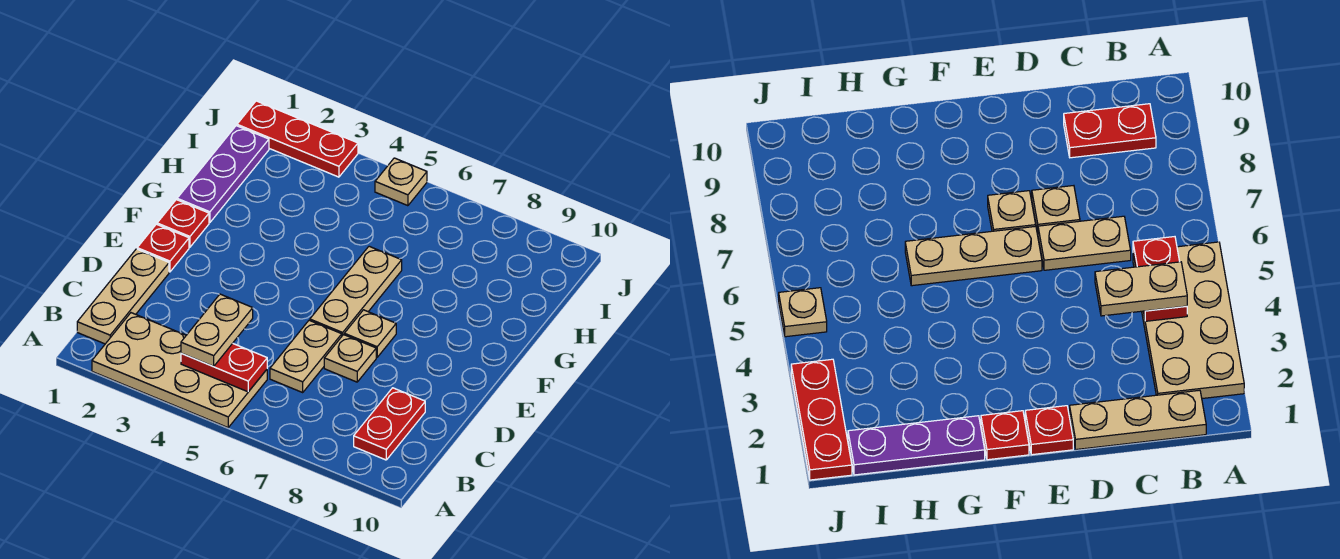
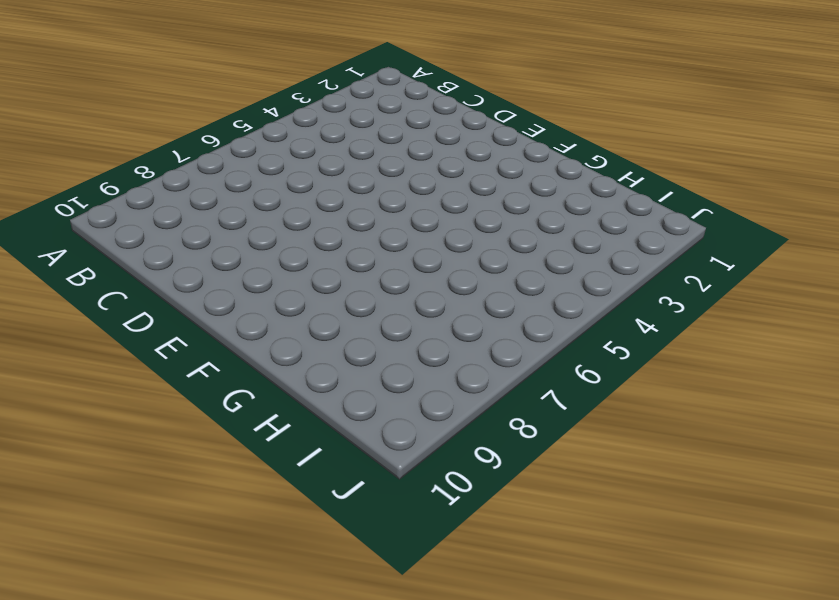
none -> tan 2x4 plate [92,313,267,427]
none -> tan 1x3 plate [77,249,169,344]
none -> red 1x2 plate [354,388,425,460]

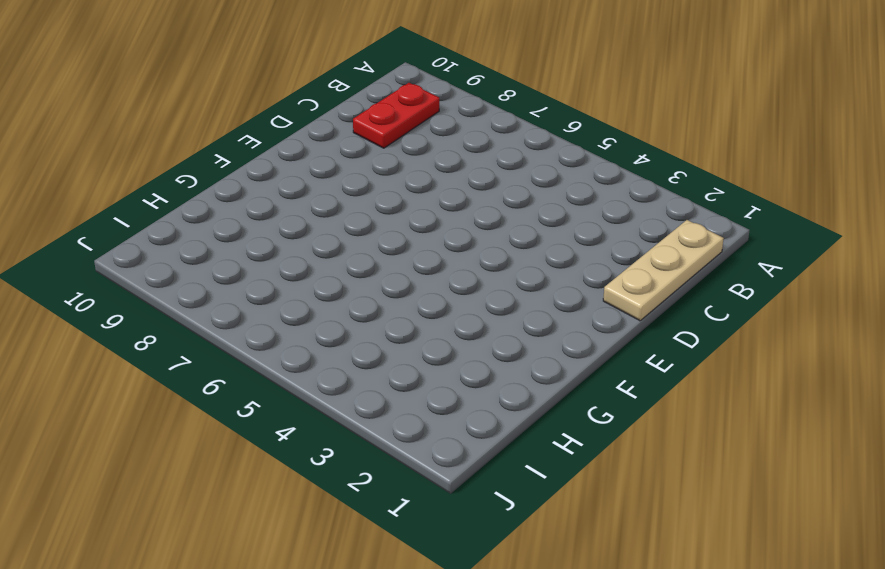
none -> tan 2x4 plate [92,313,267,427]
none -> tan 1x2 plate [270,320,342,392]
none -> tan 1x1 plate [324,335,376,382]

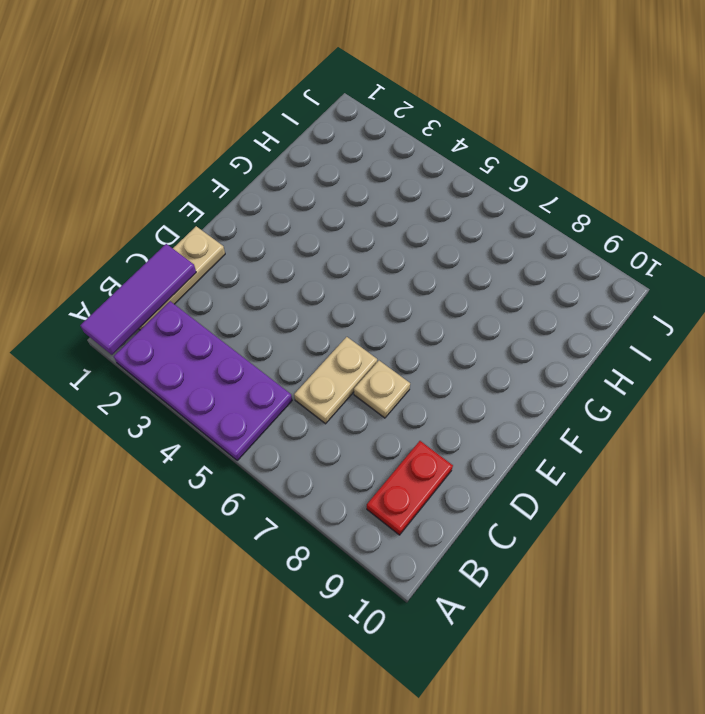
purple 1x3 tile [80,244,196,355] -> none
purple 2x4 plate [114,301,292,461] -> tan 2x4 plate [92,313,267,427]
none -> red 1x1 plate [137,224,189,272]
none -> tan 1x3 plate [310,246,402,336]
none -> tan 1x1 plate [344,310,396,357]

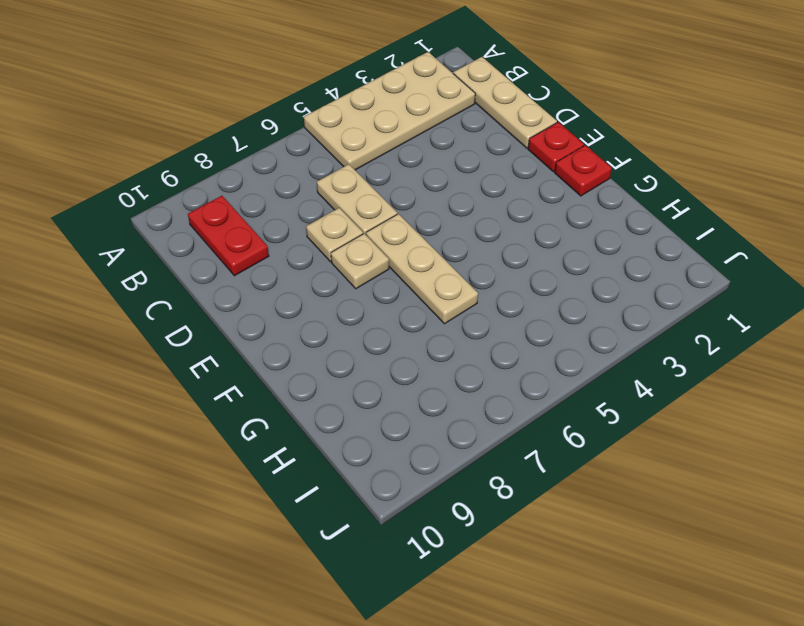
none -> purple 1x3 plate [177,126,269,223]
none -> red 1x3 plate [237,101,358,177]
none -> tan 1x1 plate [375,158,427,206]

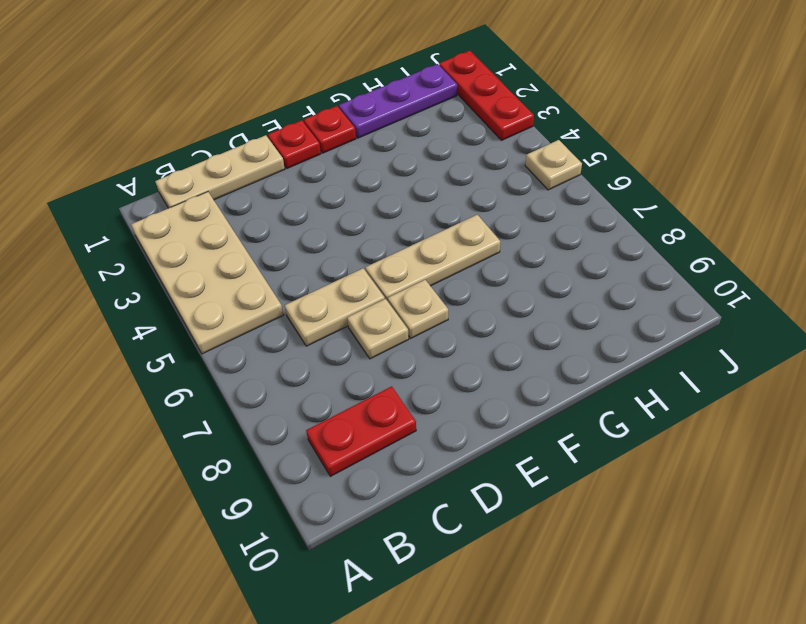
none -> red 1x2 plate [181,343,267,392]
none -> tan 1x2 plate [181,294,253,366]

